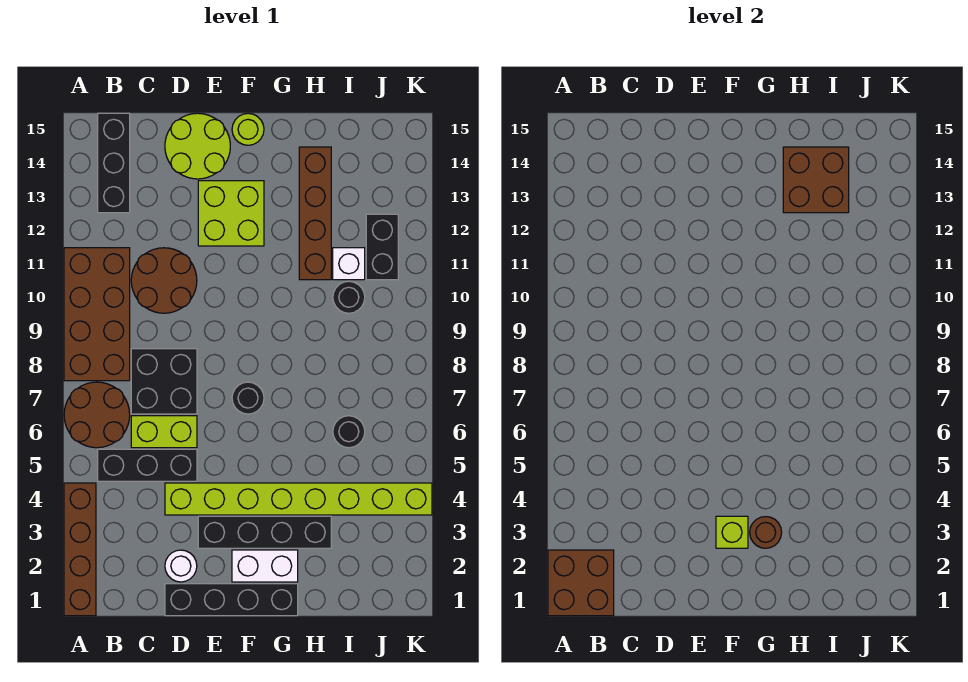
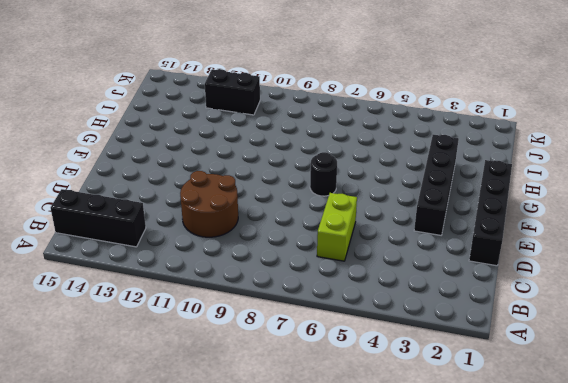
none -> brown 1x4 brick [64,483,96,616]
none -> brown 2x2 round brick [64,382,130,448]
none -> brown 2x4 brick [64,248,130,381]

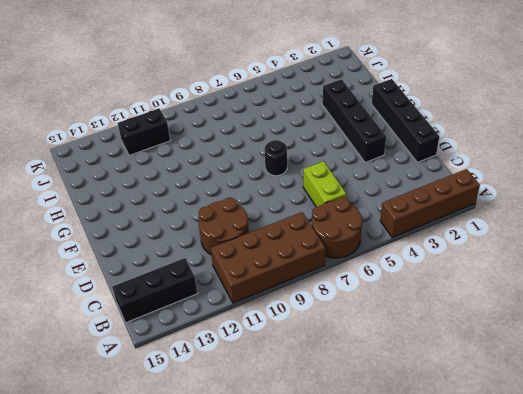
none -> black 1x3 brick [98,449,197,481]
none -> black 2x2 brick [131,349,197,414]
none -> white 1x1 round brick [165,550,197,582]

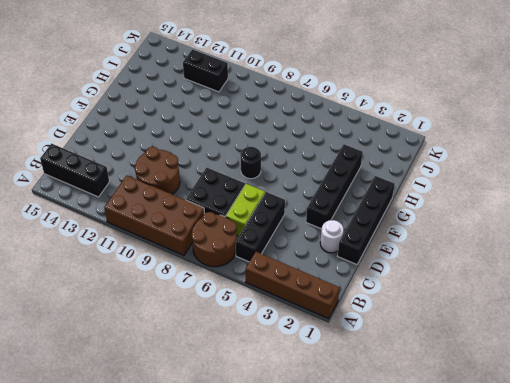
none -> lime 1x8 brick [165,483,432,515]
none -> lime 2x2 round brick [165,113,230,179]
none -> lime 2x2 brick [198,181,264,246]

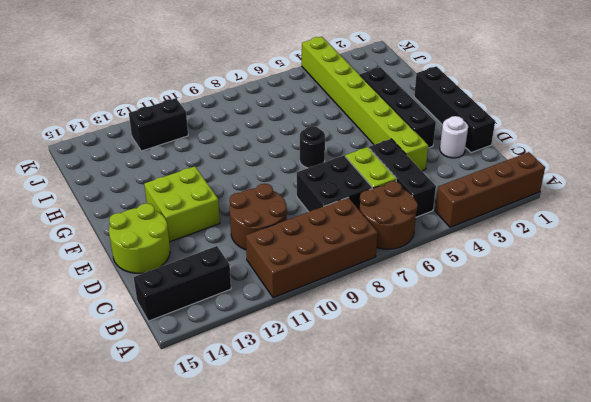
none -> white 1x2 brick [232,550,298,582]
none -> lime 1x1 round brick [232,113,264,145]
none -> brown 1x4 brick [299,147,331,280]

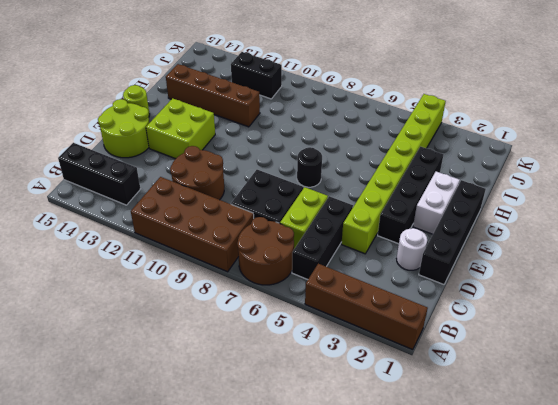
none -> black 1x1 round brick [333,416,365,448]
none -> black 1x1 round brick [333,281,365,313]
none -> white 1x1 brick [333,248,365,280]

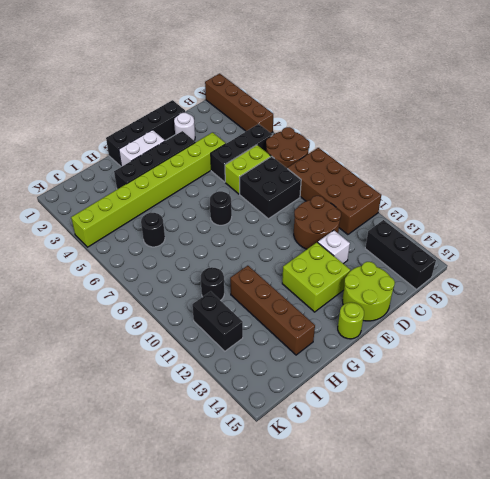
white 1x1 brick [318,230,350,264] -> white 1x1 brick moved to [333,248,365,280]
none -> brown 2x2 brick [548,550,614,616]
none -> lime 1x1 brick [716,516,748,548]
none -> brown 1x1 round brick [750,517,782,548]

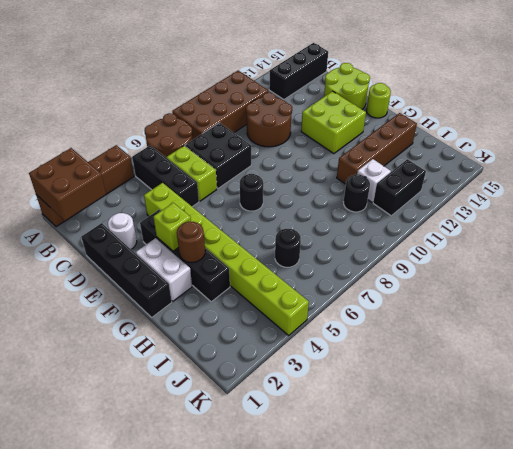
none -> brown 2x2 brick [783,147,849,213]

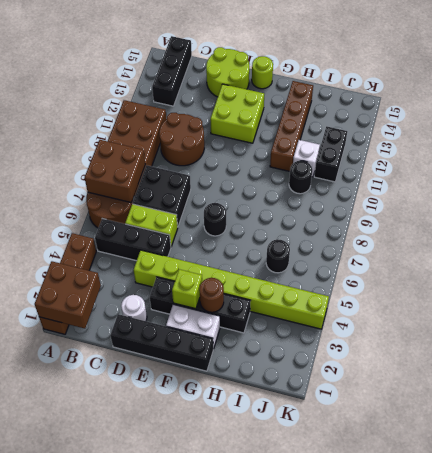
brown 2x2 brick [85,140,145,202] -> brown 2x2 brick moved to [783,147,849,213]

